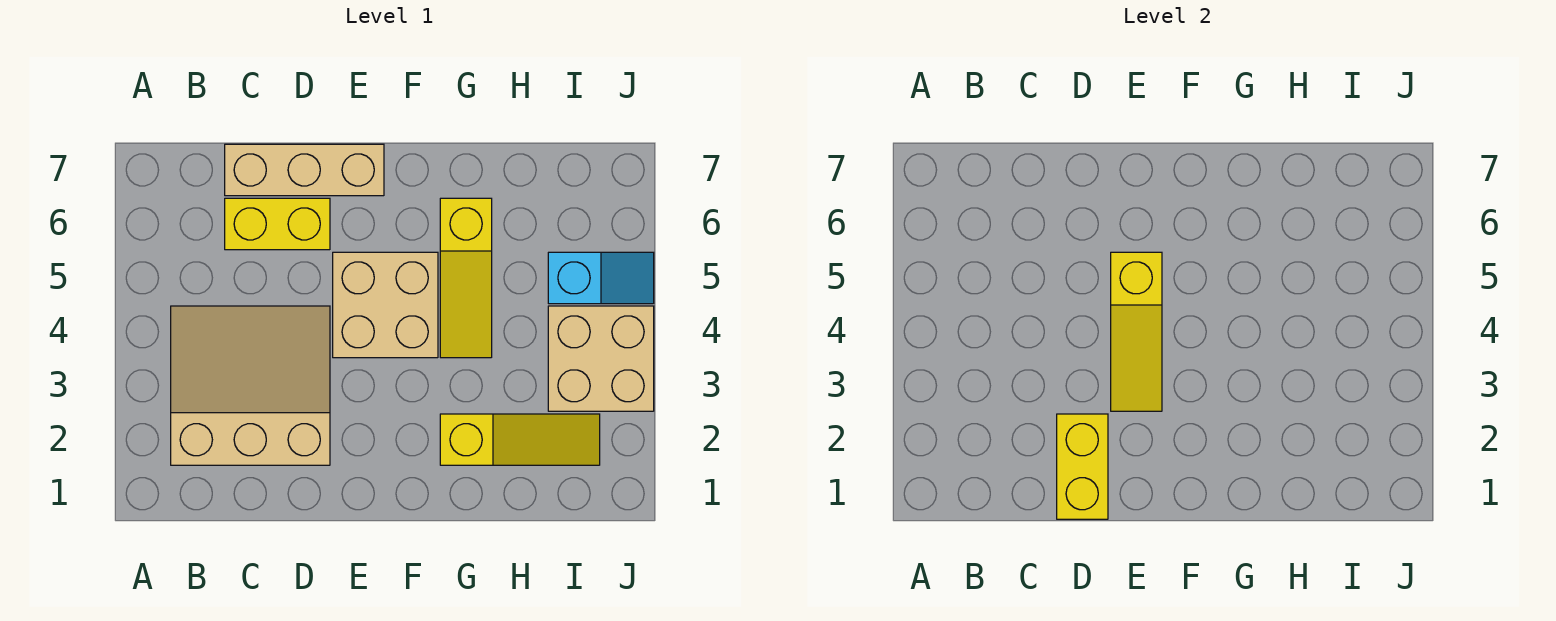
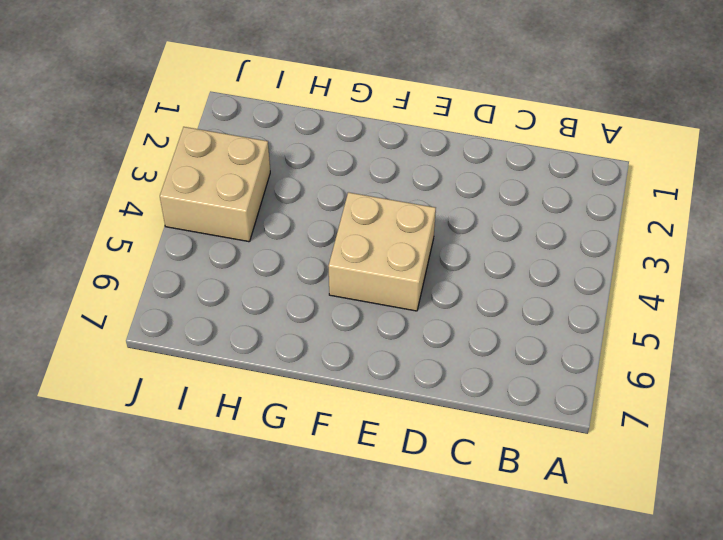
none -> tan 3x3 slope [171,306,330,465]
none -> yellow 1x2 brick [225,198,330,250]

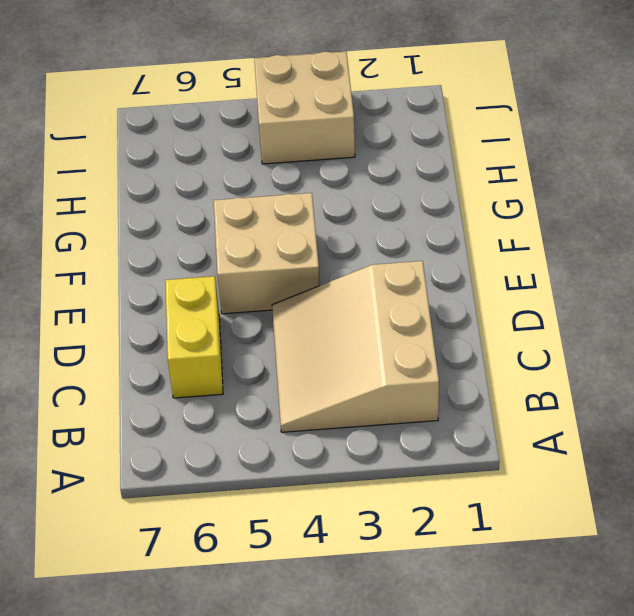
none -> tan 1x3 brick [225,144,384,196]
none -> yellow 1x3 slope [440,414,600,465]

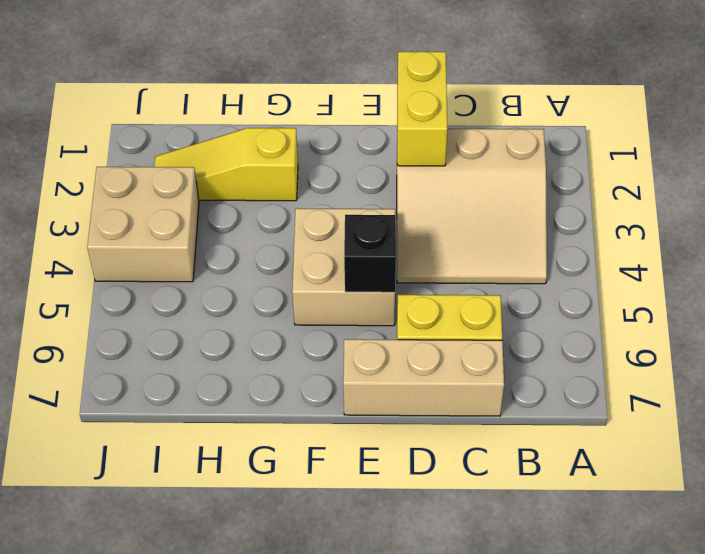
black 1x1 brick [344,215,396,292] -> yellow 1x3 slope [1111,252,1162,411]
none -> yellow 1x3 slope [440,198,492,358]
none -> cyan 1x2 slope [548,252,654,304]

